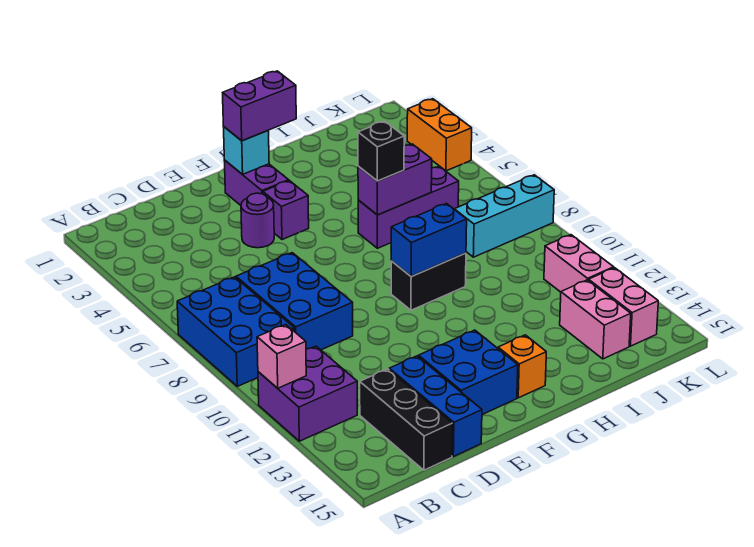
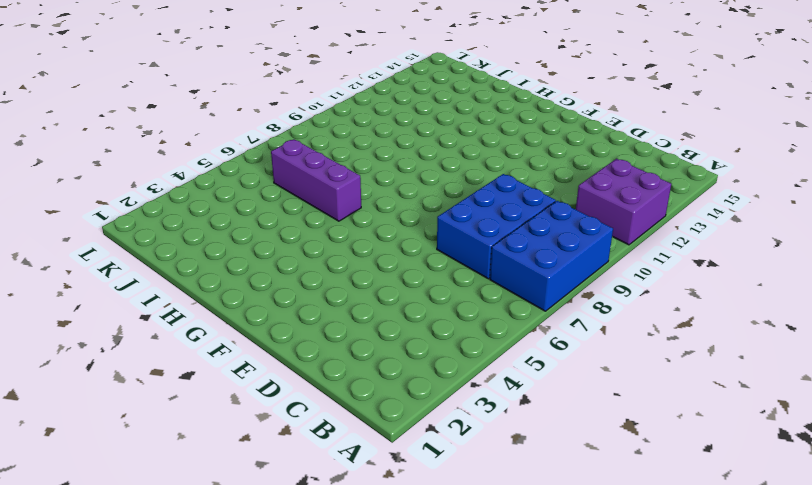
none -> black 1x3 brick [360,369,453,470]
none -> blue 1x3 brick [389,356,482,457]
none -> purple 1x1 round brick [241,193,274,248]

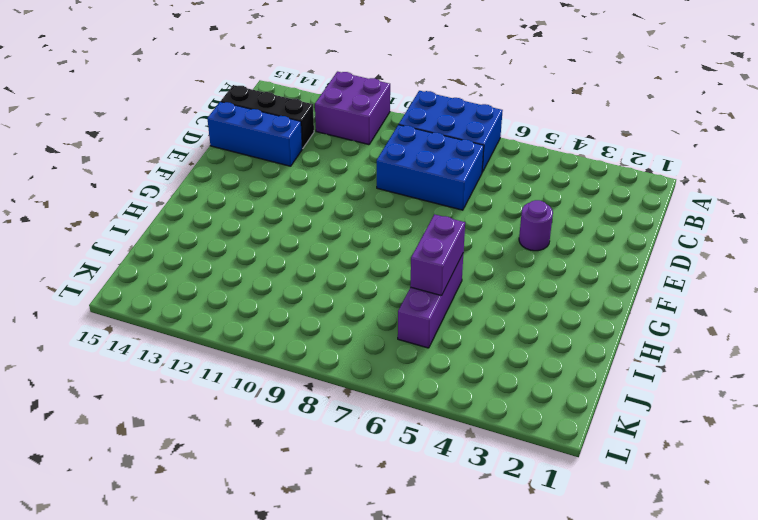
none -> blue 2x2 brick [419,330,518,415]
none -> purple 1x2 brick [224,160,289,205]
none -> purple 1x1 brick [263,181,309,240]

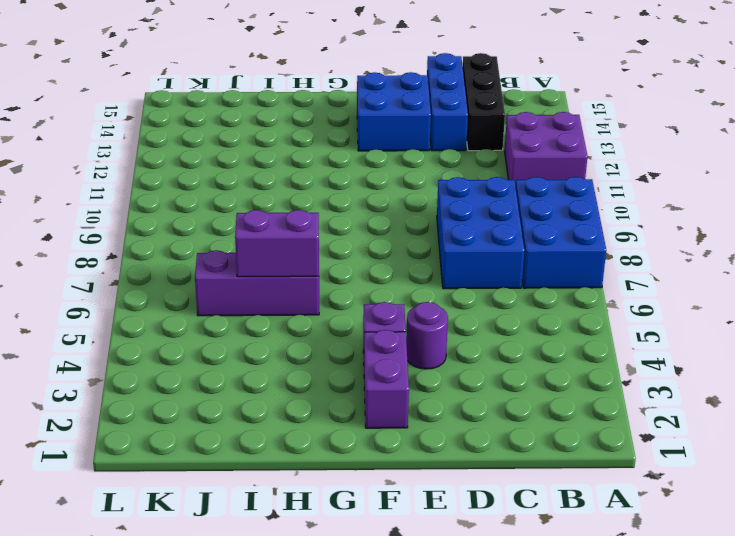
none -> black 1x2 brick [391,253,466,310]
none -> orange 1x1 brick [498,335,546,398]
none -> cyan 1x3 brick [455,175,554,257]

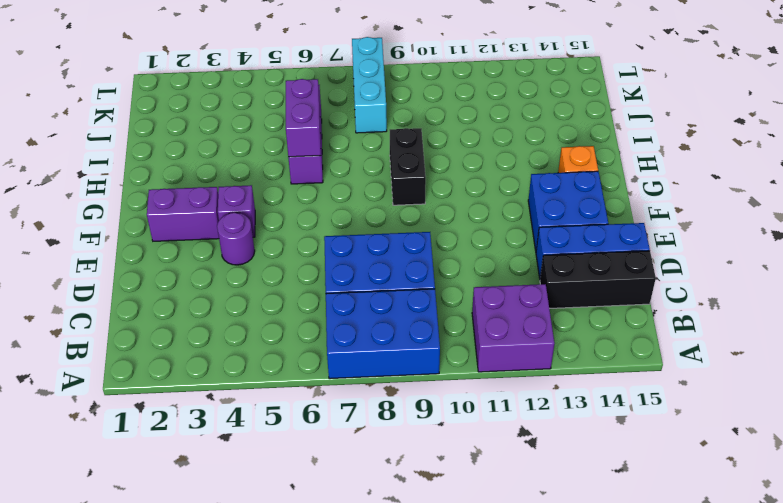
none -> pink 1x2 brick [560,280,631,359]
none -> pink 1x2 brick [544,235,614,292]
none -> pink 1x2 brick [589,268,658,346]

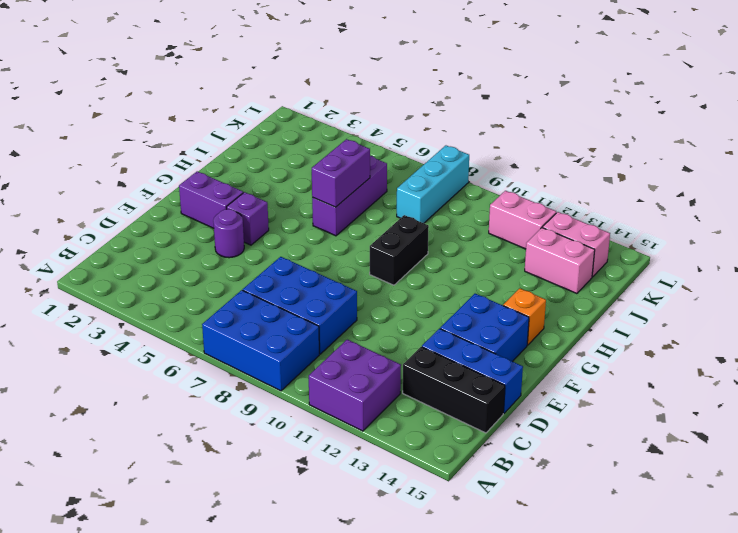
none -> orange 1x2 brick [407,99,472,171]
none -> pink 1x1 brick [257,324,306,388]
none -> cyan 1x1 brick [224,127,269,174]

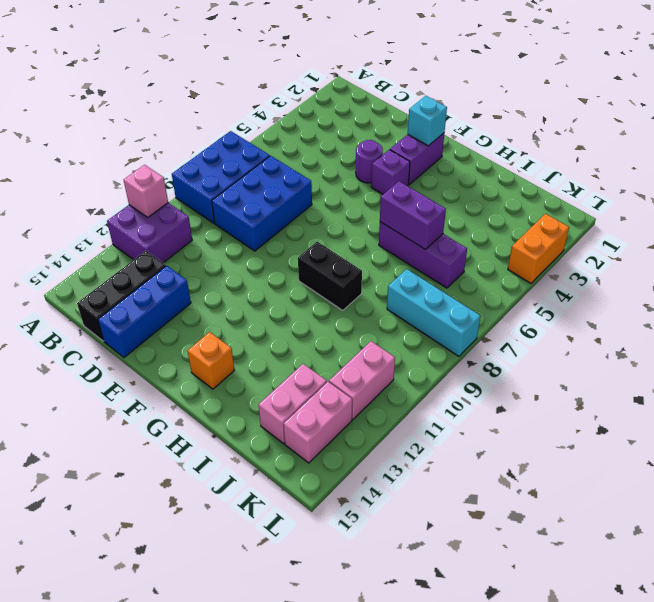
none -> blue 2x2 brick [419,330,518,415]
none -> blue 1x2 brick [391,204,467,276]
none -> purple 1x2 brick [223,71,296,141]

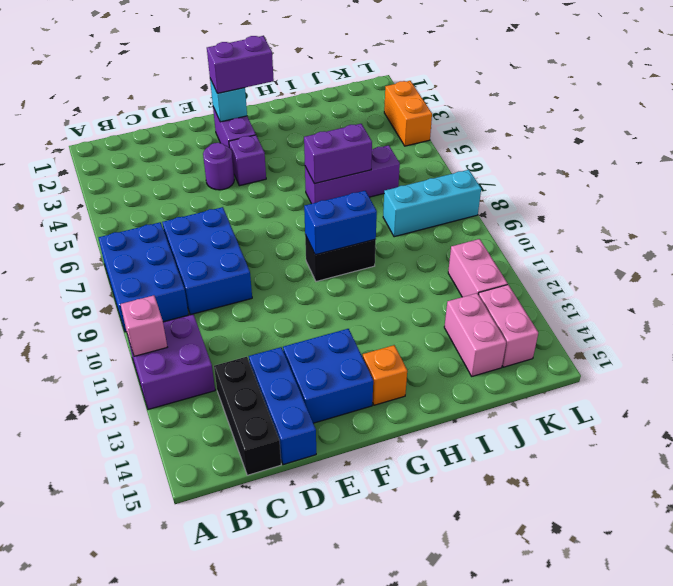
none -> black 1x1 brick [358,121,404,181]

